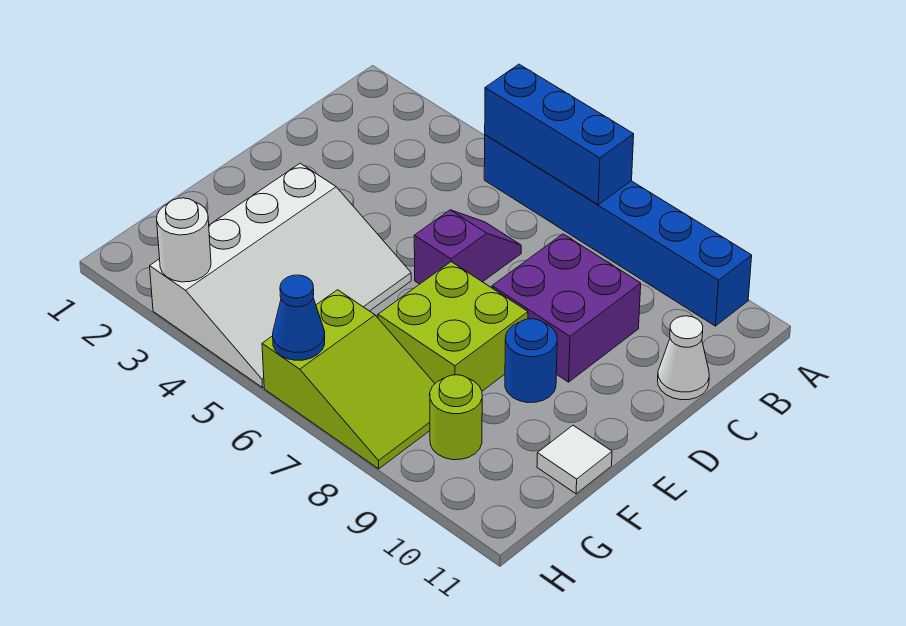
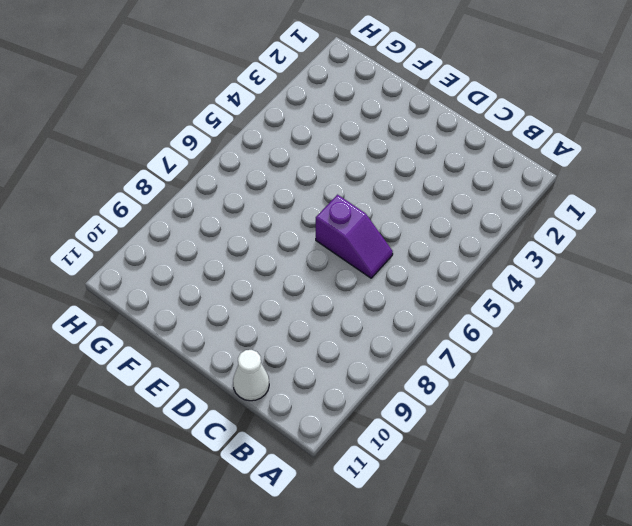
none -> blue 1x6 brick [484,135,752,326]
none -> purple 2x2 brick [492,234,641,382]
none -> white 3x4 slope [150,163,411,388]

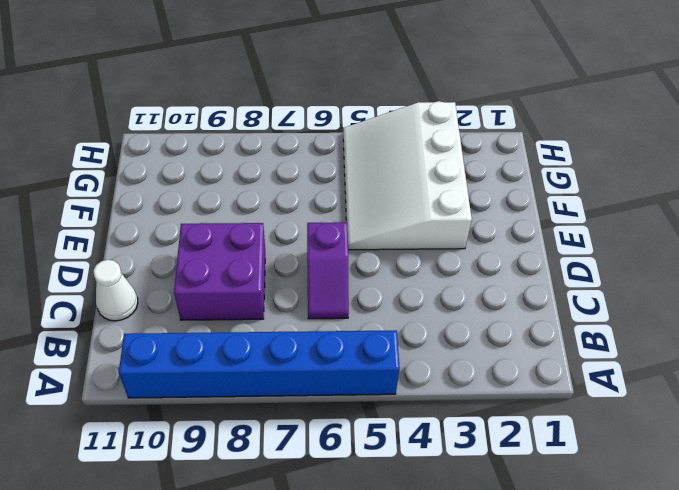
none -> lime 2x2 brick [378,262,528,391]
none -> blue 1x1 round brick [505,319,557,403]
none -> white 1x1 tile [537,425,612,494]

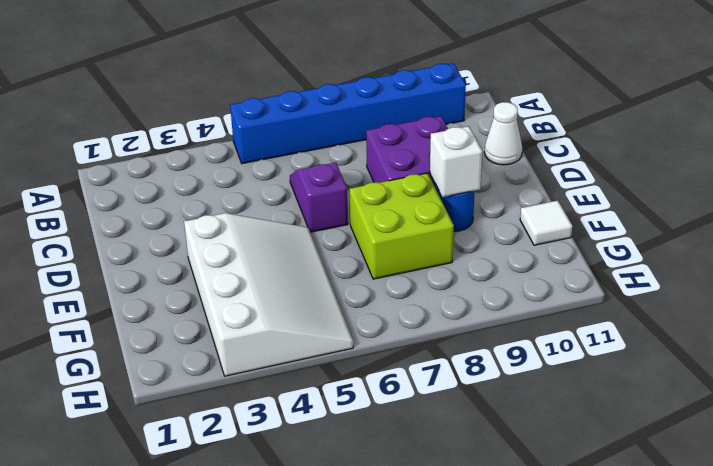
white 1x1 brick [430,126,482,197] -> none
none -> lime 2x3 slope [262,290,435,469]
none -> lime 1x1 round brick [430,375,482,460]
none -> blue 1x3 brick [485,64,634,205]

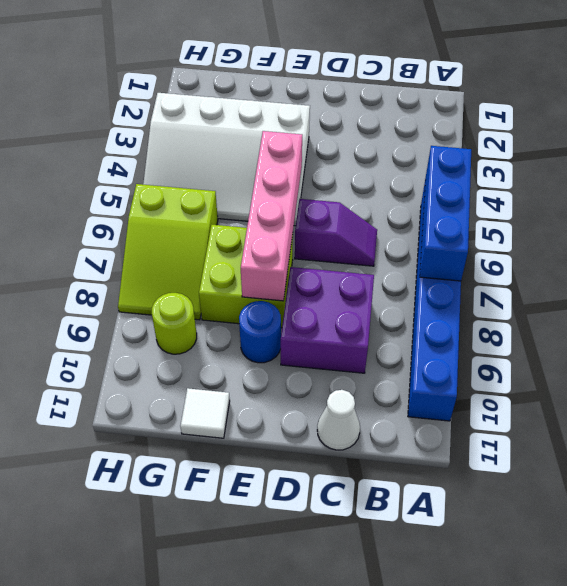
pink 1x4 brick [241,131,302,301] -> none
none -> white 1x1 round brick [157,198,211,282]
none -> blue 1x1 cone [273,275,325,360]

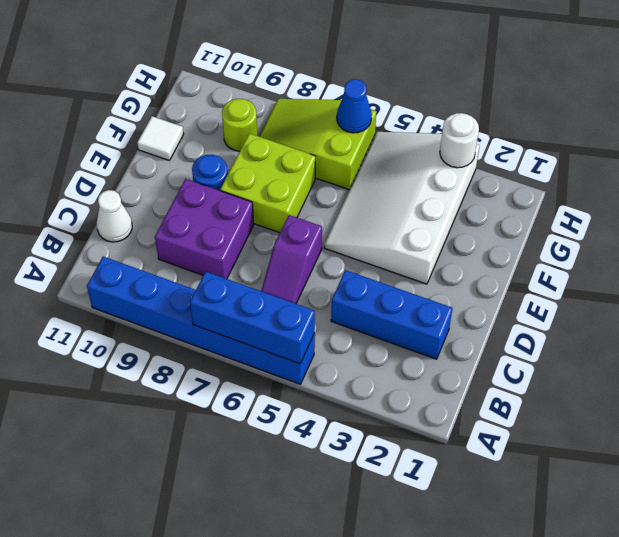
blue 1x3 brick [331,270,452,359] -> none

